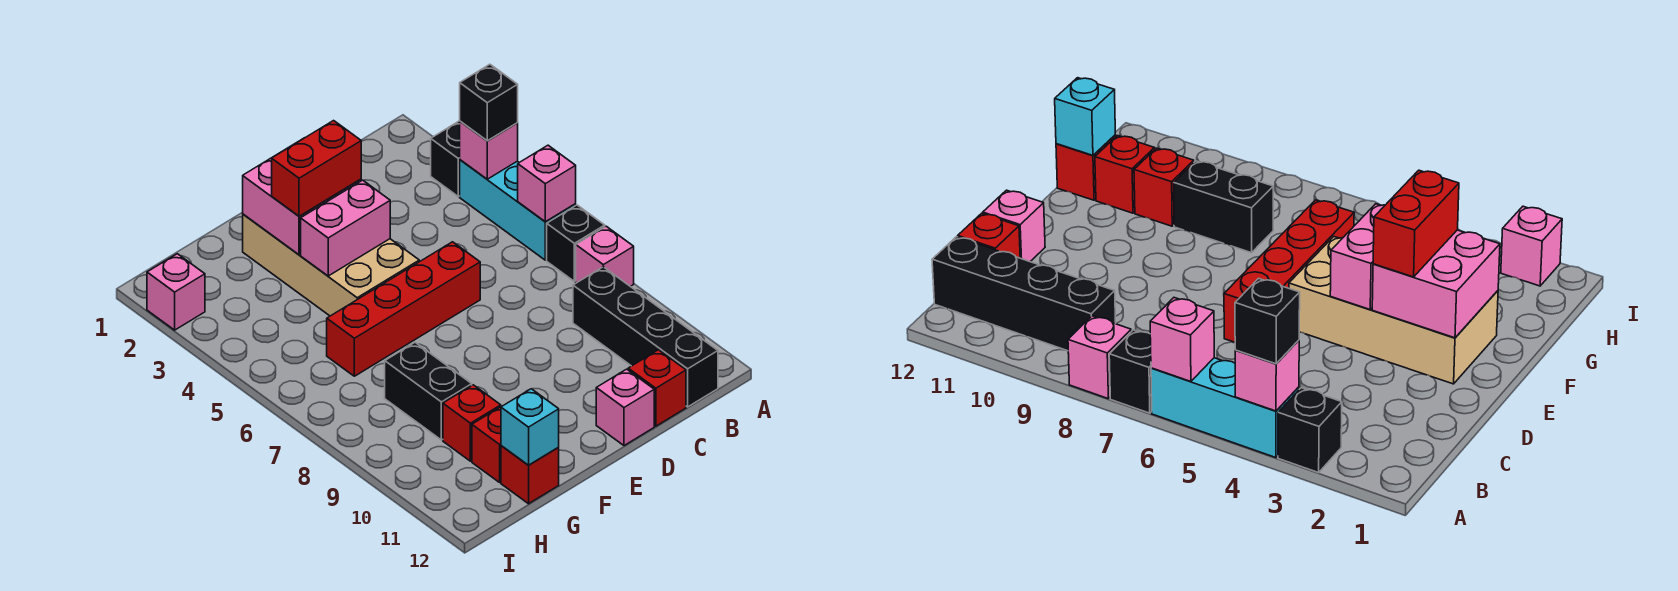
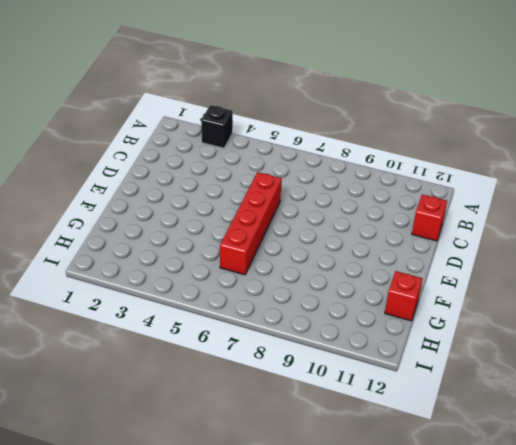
none -> cyan 1x3 brick [460,160,576,260]
none -> black 1x1 brick [547,205,605,281]
none -> pink 1x1 brick [576,226,634,286]

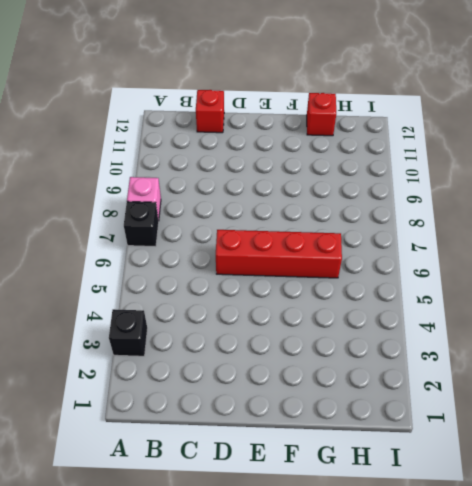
none -> cyan 1x3 brick [460,160,576,260]
none -> black 1x4 brick [573,267,718,407]
none -> pink 1x1 brick [596,369,654,446]

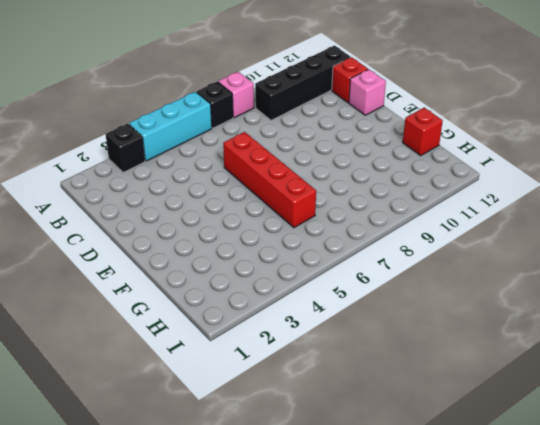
none -> tan 2x4 brick [243,214,419,316]
none -> black 1x2 brick [385,343,472,440]
none -> red 1x1 brick [443,385,501,461]

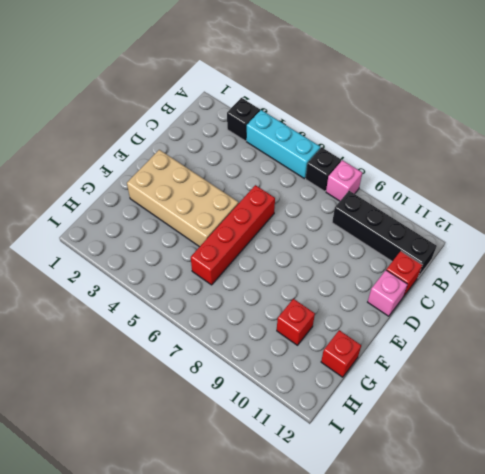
none -> black 1x2 brick [385,343,472,440]
none -> red 1x1 brick [472,406,502,482]
none -> pink 1x1 brick [147,254,205,330]

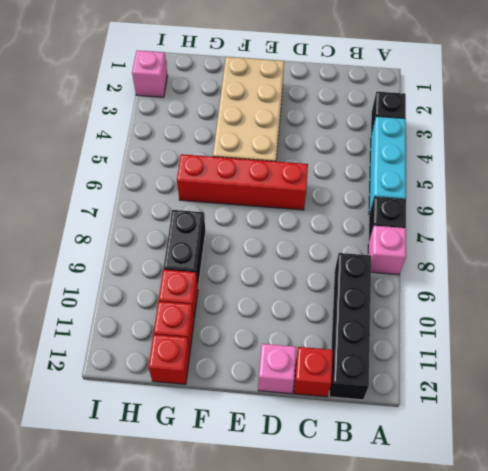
none -> pink 1x1 brick [460,121,518,179]
none -> pink 1x1 brick [518,145,576,222]
none -> pink 2x2 brick [243,138,361,255]

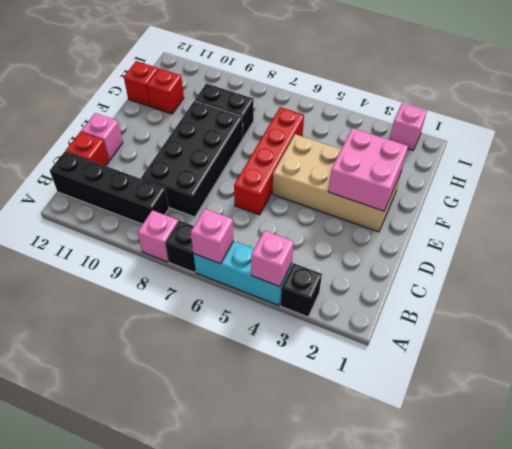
black 2x4 brick [141,101,243,217] -> none
none -> red 1x1 brick [443,385,501,461]
none -> pink 1x2 brick [301,180,390,276]
none -> cyan 1x1 brick [501,389,559,465]

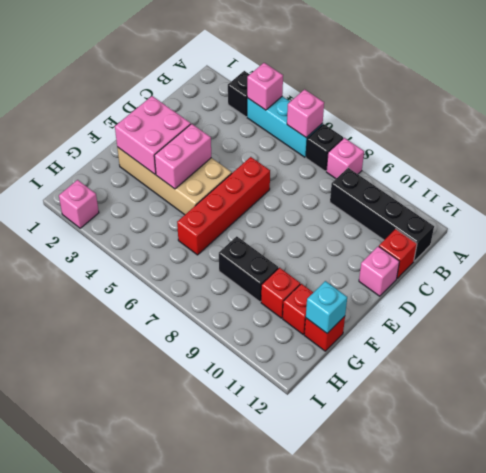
none -> black 1x1 brick [460,64,518,141]
none -> red 1x2 brick [272,121,361,216]

